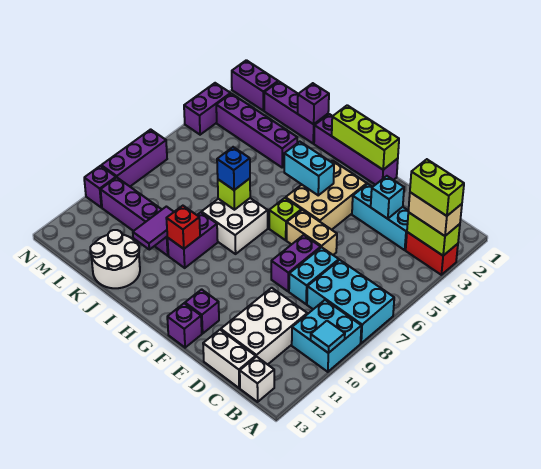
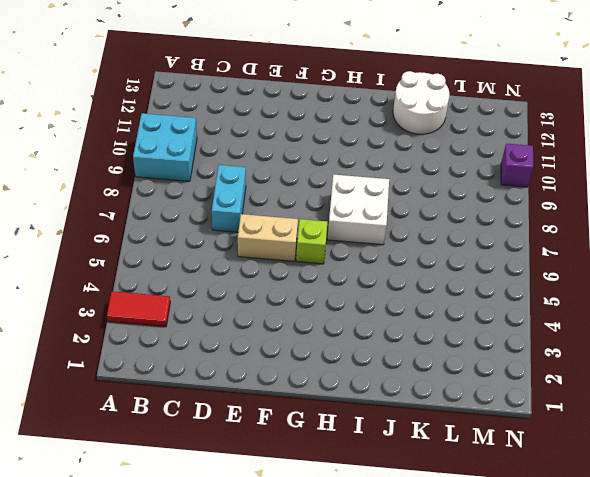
red 1x2 tile [107,291,170,327] -> red 1x2 brick [406,232,458,275]
none -> cyan 2x3 brick [307,260,394,343]
none -> white 1x1 brick [240,356,274,402]
none -> cyan 1x3 brick [352,184,408,250]
none -> white 2x3 brick [221,288,307,365]

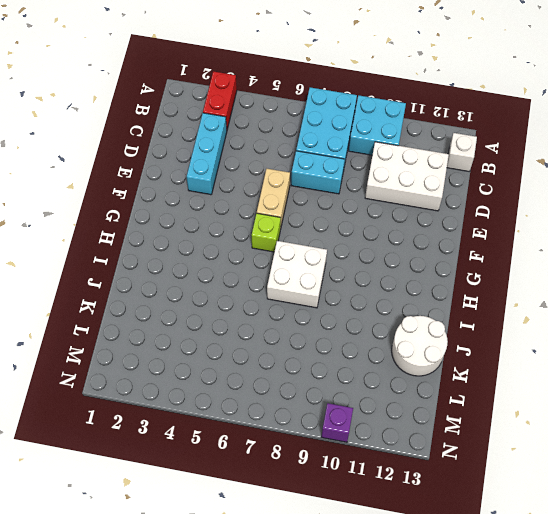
none -> white 1x2 brick [203,330,256,388]
none -> purple 1x2 brick [271,235,321,291]
none -> purple 1x4 brick [314,114,398,185]
none -> tan 2x3 brick [286,161,367,230]

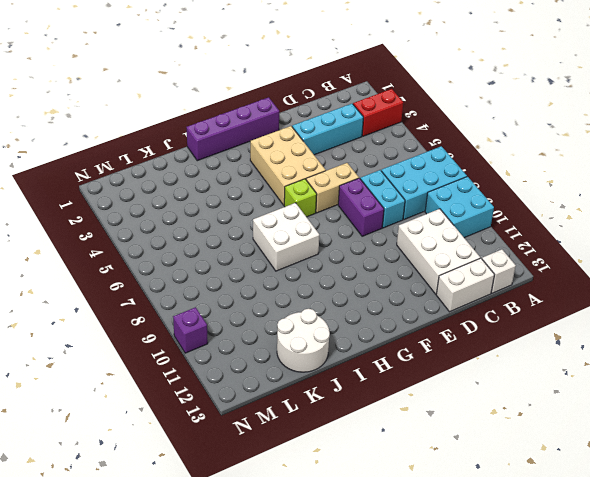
none -> purple 1x1 brick [185,289,219,333]
none -> purple 1x1 brick [167,303,202,348]
none -> purple 1x2 brick [168,212,218,268]
none -> purple 1x3 brick [264,82,328,143]

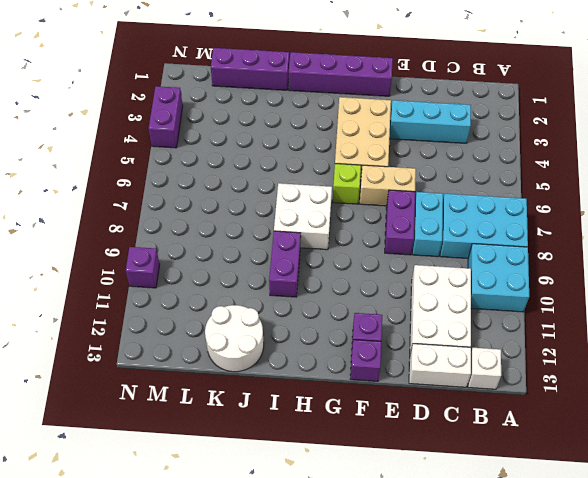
none -> red 1x2 brick [406,232,458,275]
none -> purple 1x4 brick [216,94,297,167]
none -> purple 1x4 brick [101,178,168,256]
none -> purple 1x2 brick [232,60,278,111]

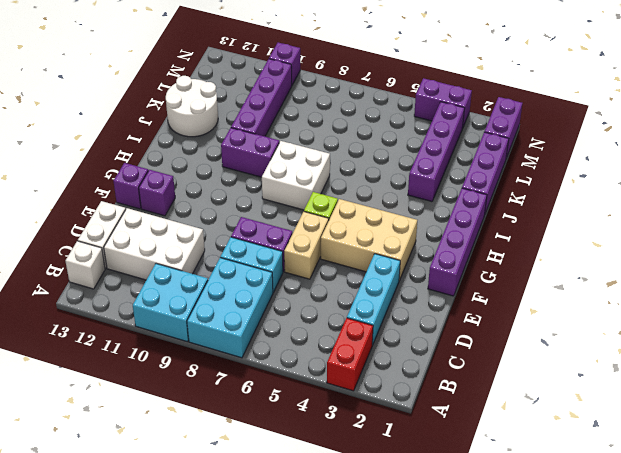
none -> purple 1x3 brick [101,129,167,186]
none -> lime 1x2 brick [407,212,460,256]
none -> cyan 1x1 tile [311,321,345,353]
none -> cyan 1x1 brick [371,176,404,219]

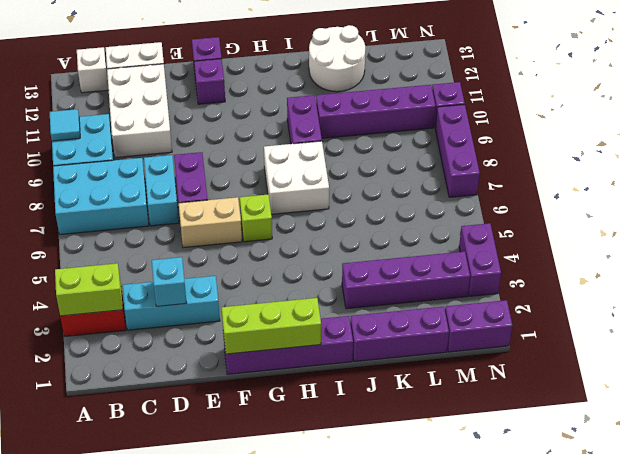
none -> tan 2x3 brick [286,161,367,230]
none -> cyan 1x2 brick [284,142,334,195]
none -> lime 1x1 brick [218,179,250,210]
none -> red 1x1 brick [166,206,200,249]

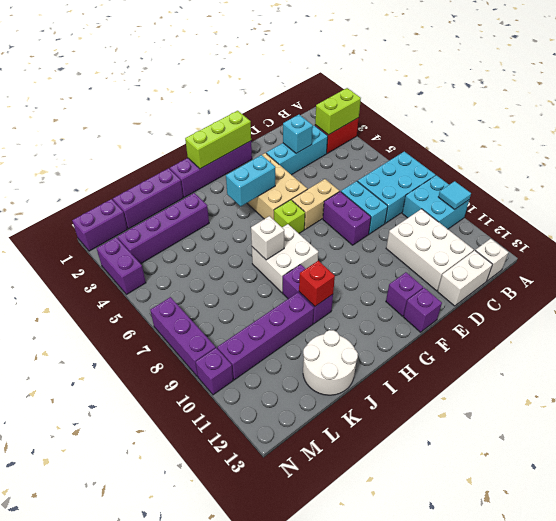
white 1x1 brick [251,216,284,260] -> lime 1x1 brick [218,179,250,210]
none -> purple 1x1 brick [298,83,329,124]
none -> purple 1x2 tile [133,207,174,250]
none -> tan 1x2 brick [408,192,462,236]
none -> blue 1x1 brick [217,147,250,190]

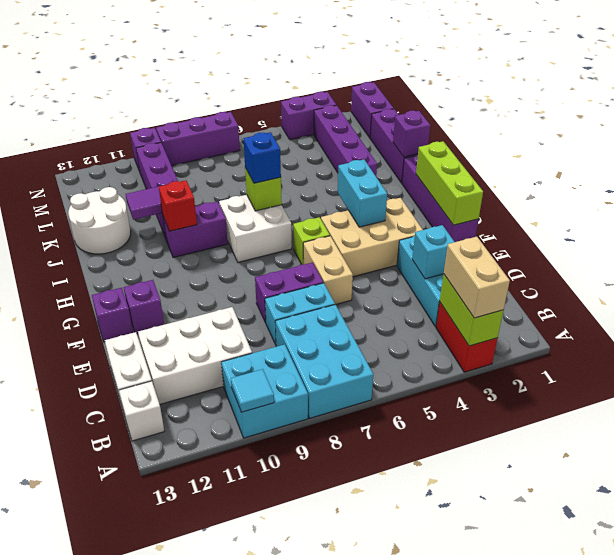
none -> lime 1x2 brick [410,159,464,216]

